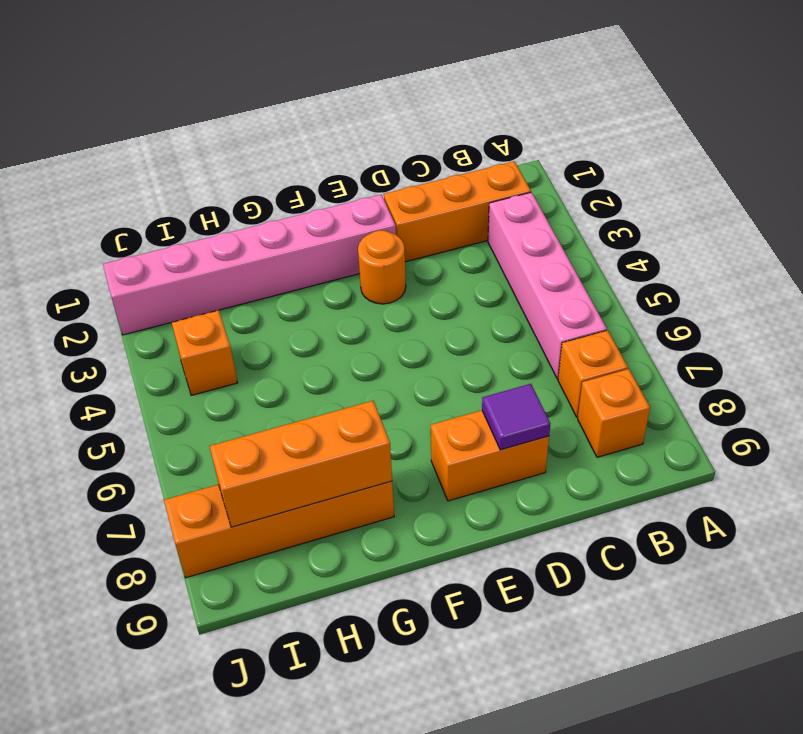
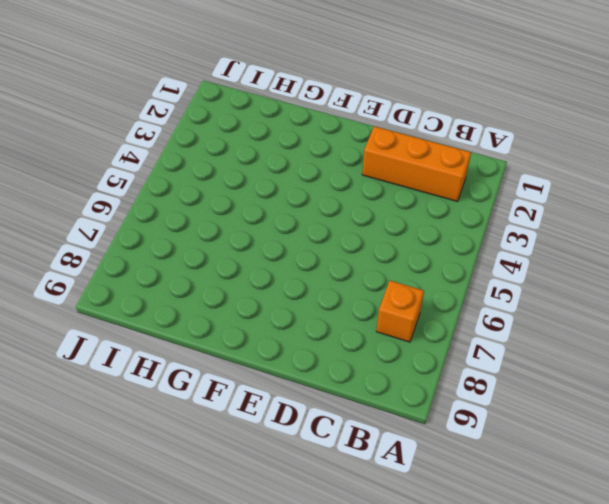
none -> pink 1x4 brick [488,192,607,379]
none -> orange 1x1 brick [578,369,650,457]

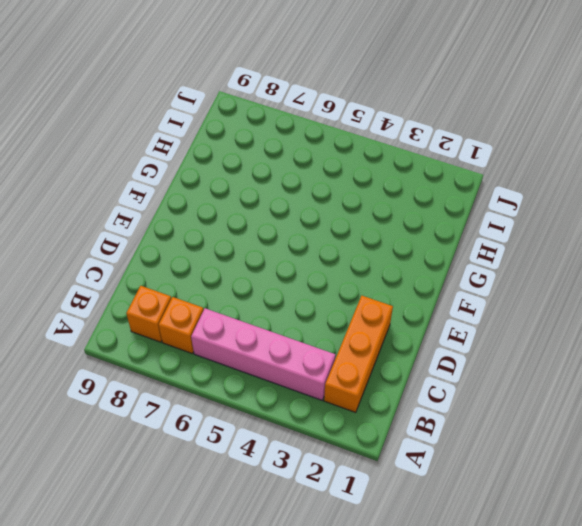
none -> orange 1x2 brick [430,410,549,501]
none -> pink 1x6 brick [103,195,396,335]

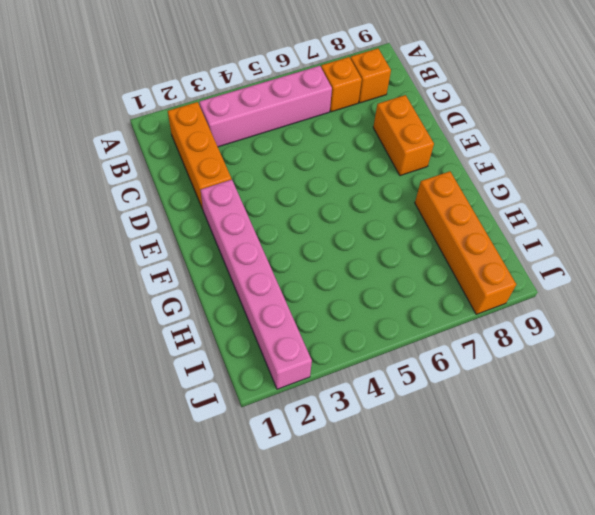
none -> orange 1x1 round brick [358,230,406,304]
none -> orange 1x1 brick [172,310,238,395]

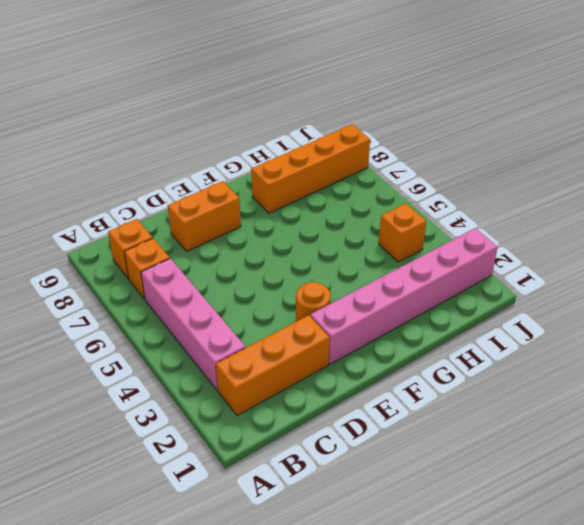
none -> purple 1x1 tile [482,384,550,450]
none -> orange 1x3 brick [210,401,392,527]

